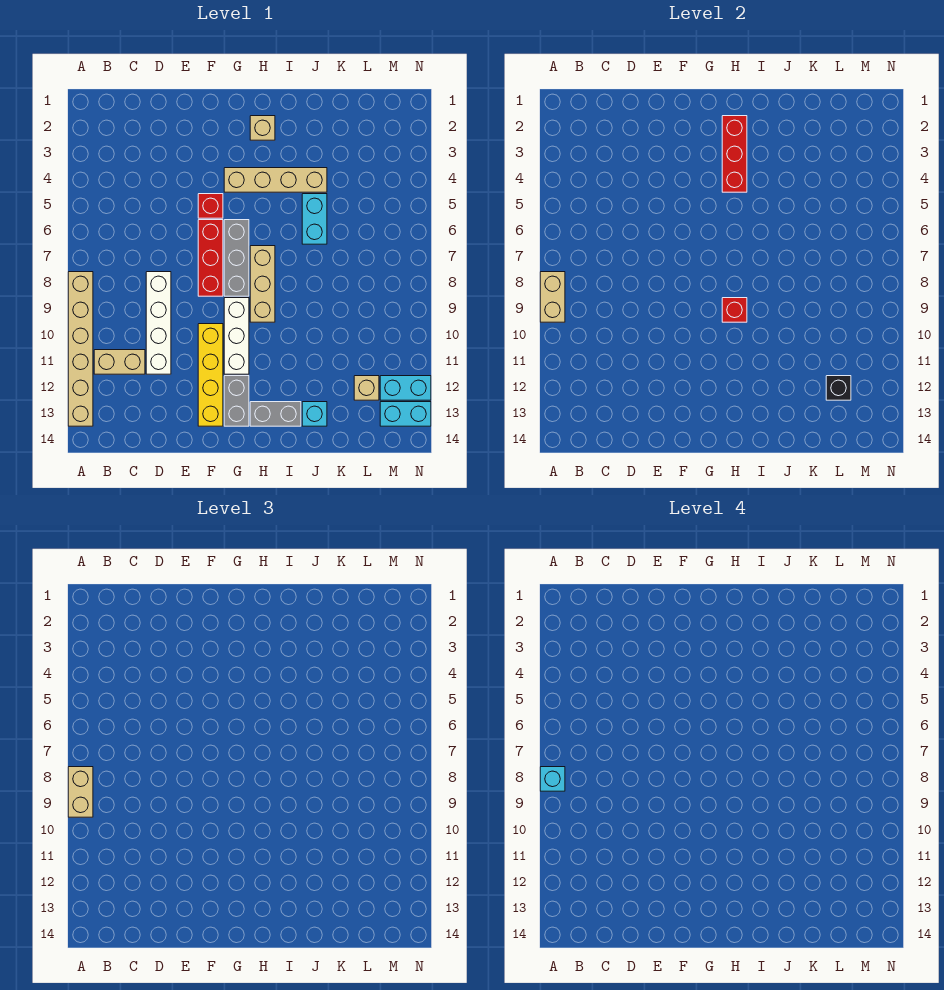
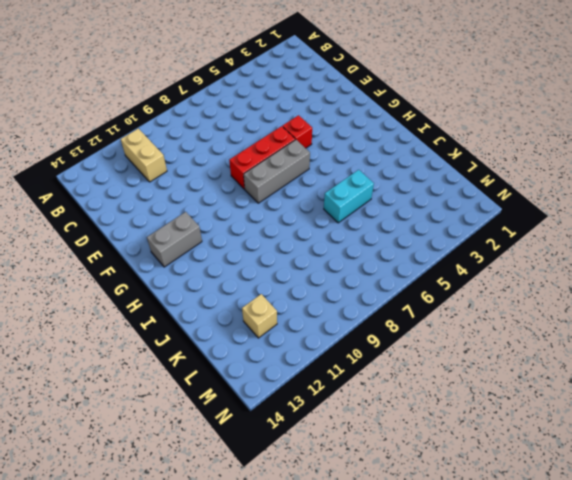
none -> tan 1x6 brick [68,272,93,426]
none -> white 1x4 brick [146,272,171,374]
none -> yellow 1x4 brick [198,324,223,426]

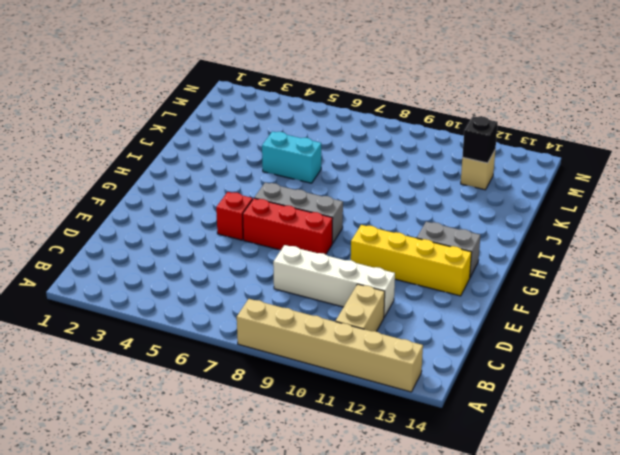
none -> tan 1x4 brick [224,168,327,192]
none -> white 1x3 brick [224,298,249,374]
none -> tan 1x1 brick [250,116,275,140]

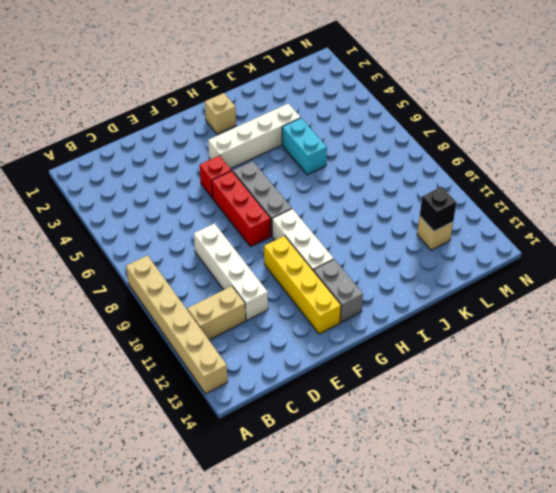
white 1x4 brick [208,103,301,169] -> tan 1x4 brick [224,168,327,192]
none -> tan 1x3 brick [250,246,275,322]
none -> grey 1x2 brick [250,402,301,426]
none -> cyan 1x1 brick [302,402,327,426]

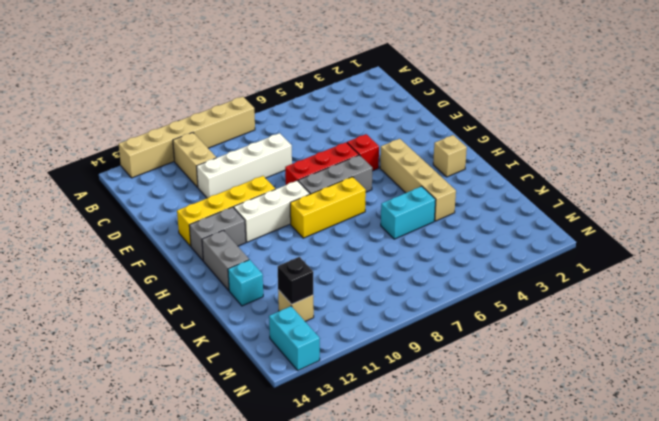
yellow 1x3 brick [290,177,366,238] -> tan 1x3 brick [250,246,275,322]
none -> cyan 1x2 brick [380,376,431,400]
none -> tan 1x2 brick [540,272,565,322]
none -> red 1x3 brick [722,116,747,192]

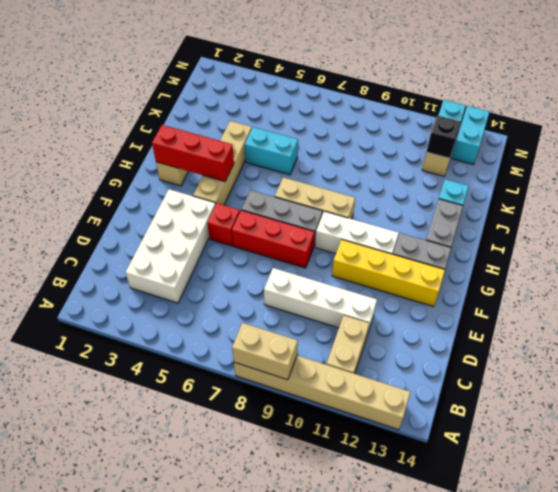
white 2x4 brick [126,189,216,303] -> none
none -> red 1x1 brick [722,298,747,322]
none -> tan 1x2 brick [68,767,93,817]
none -> cyan 1x1 brick [540,767,565,791]

